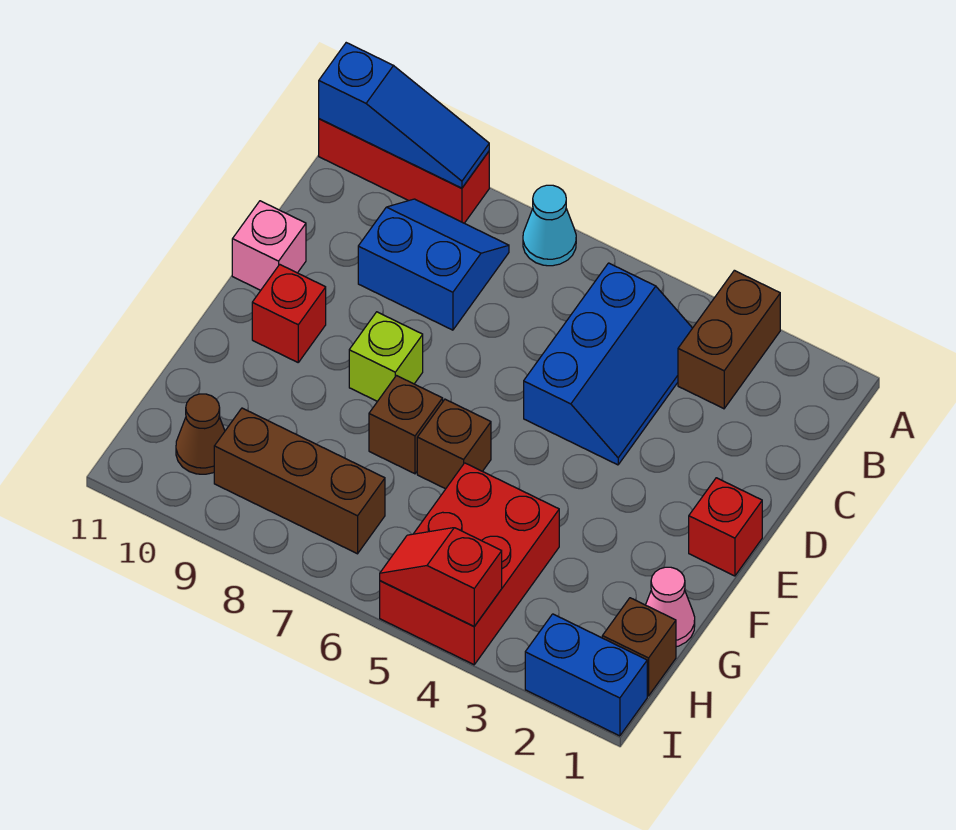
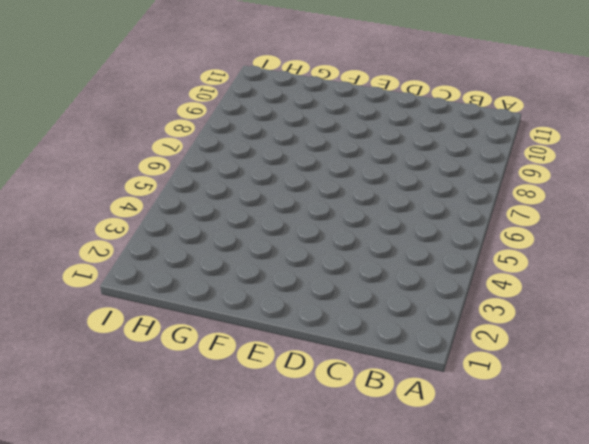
none -> brown 1x2 brick [678,270,780,409]
none -> cyan 1x1 cone [523,185,576,266]
none -> red 1x3 brick [319,119,489,223]

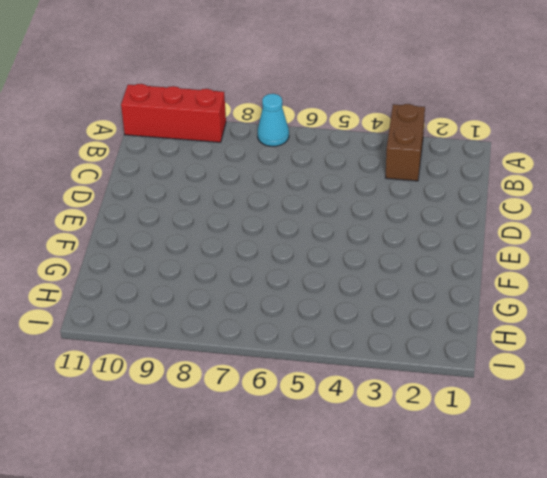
none -> blue 2x3 slope [524,263,692,465]
none -> blue 2x2 slope [358,199,509,330]
none -> pink 1x1 brick [232,201,306,290]

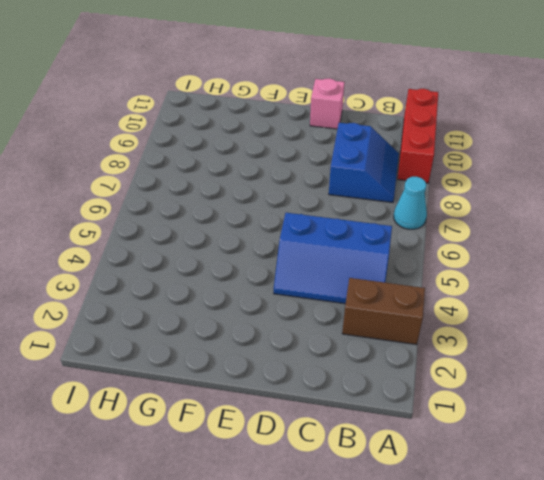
none -> red 1x1 brick [689,478,762,576]
none -> lime 1x1 brick [349,312,423,401]
none -> red 1x1 brick [252,265,326,362]

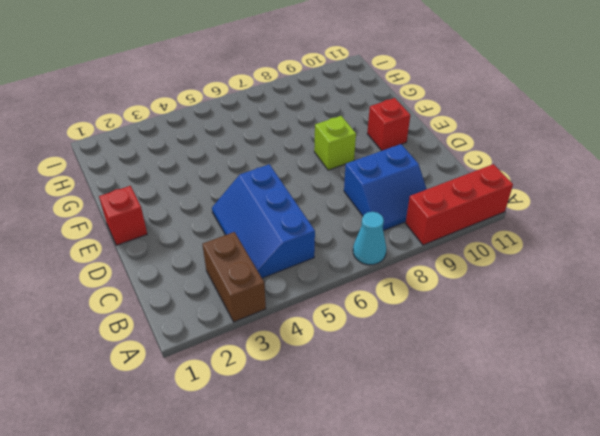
none -> pink 1x1 brick [232,201,306,290]
none -> brown 1x1 brick [417,399,491,489]
none -> brown 1x1 brick [369,376,443,474]

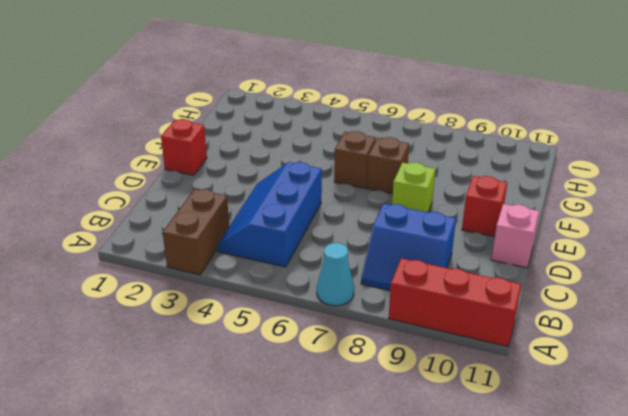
none -> pink 1x1 cone [646,567,695,647]
none -> red 2x3 brick [380,463,559,665]
none -> brown 1x1 brick [602,598,676,696]

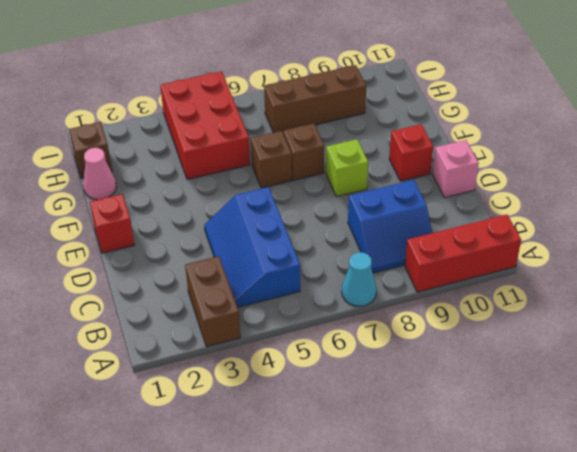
none -> brown 1x1 cone [176,394,225,474]
none -> blue 1x2 brick [525,614,647,736]
none -> blue 1x3 slope [319,43,489,188]

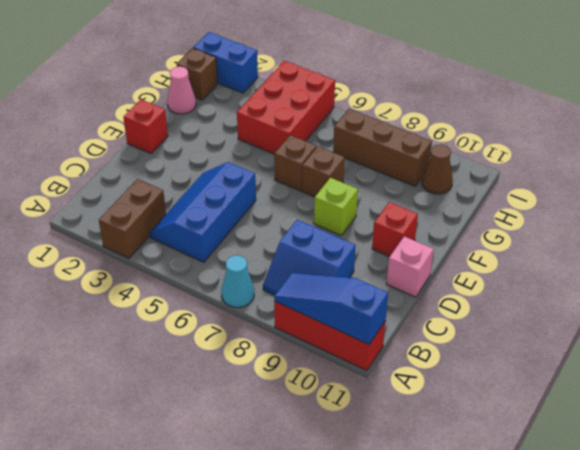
none -> red 1x2 slope [380,528,502,626]

